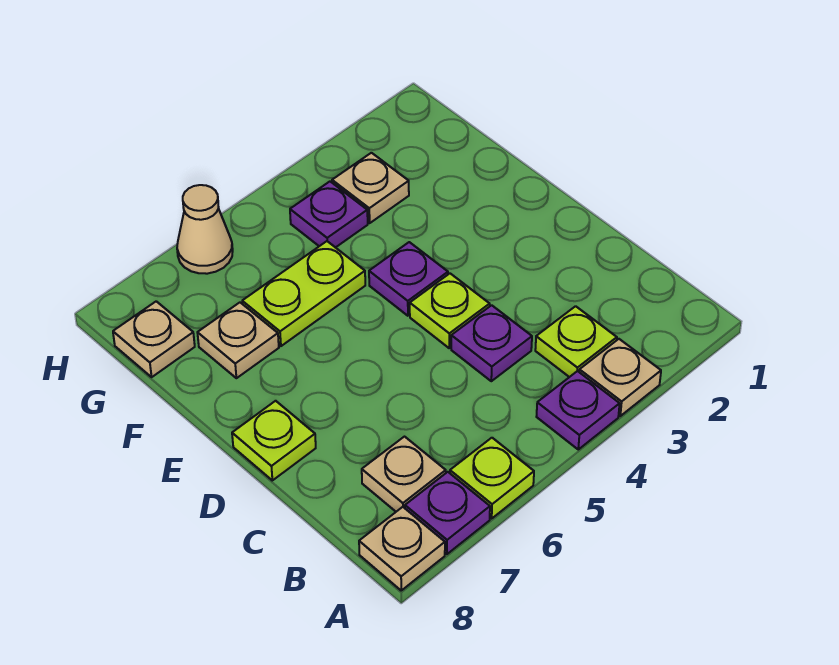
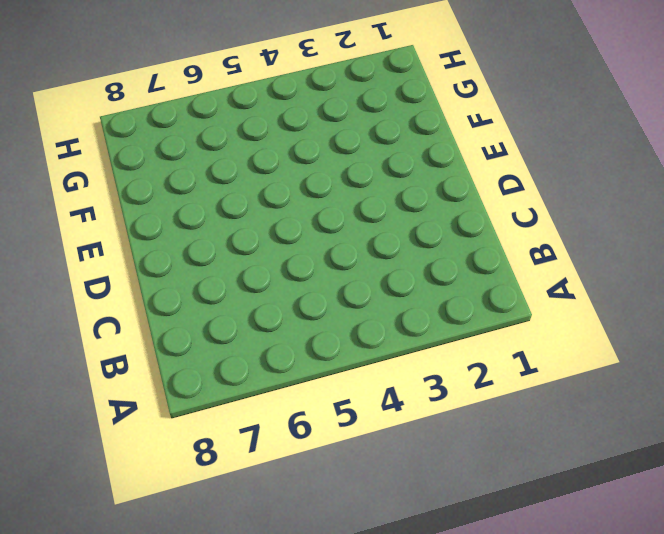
none -> tan 1x1 plate [579,339,661,416]
none -> purple 1x1 plate [536,371,620,449]
none -> lime 1x1 plate [450,438,534,518]

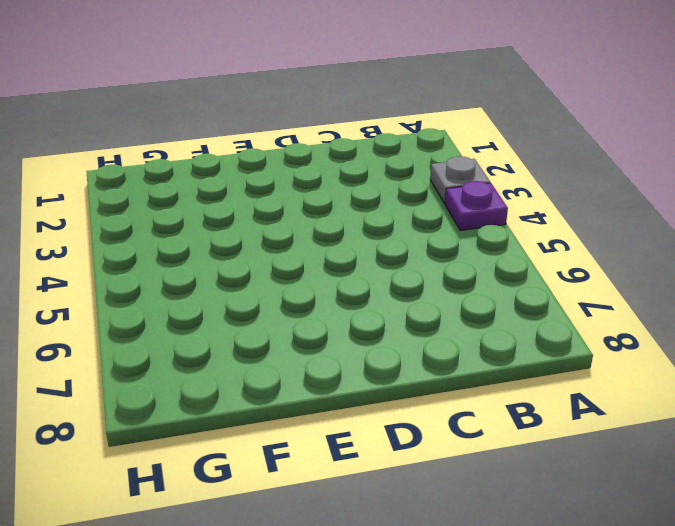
grey 1x1 plate [430,156,490,204] -> tan 1x1 plate [579,339,661,416]
none -> lime 1x1 plate [450,438,534,518]
none -> purple 1x1 plate [405,472,490,554]
none -> tan 1x1 plate [359,507,445,590]

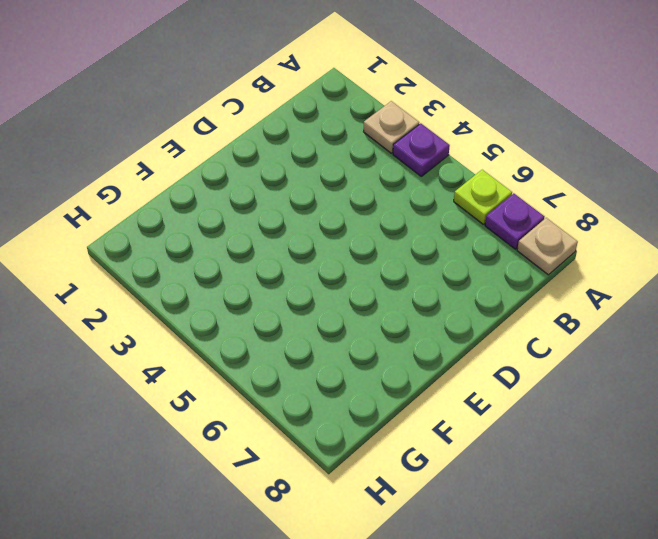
none -> lime 1x1 plate [535,306,617,377]
none -> tan 1x1 plate [362,437,446,512]
none -> purple 1x1 plate [451,305,532,381]

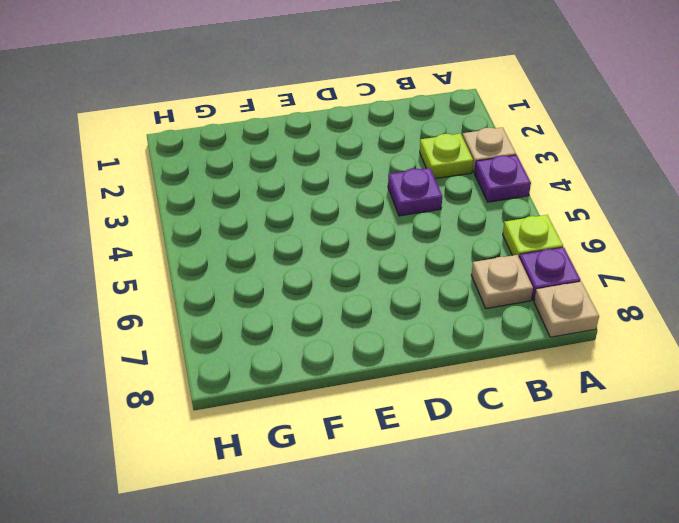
none -> lime 1x1 plate [410,274,490,348]
none -> lime 1x1 plate [232,401,316,480]
none -> purple 1x1 plate [369,242,448,316]

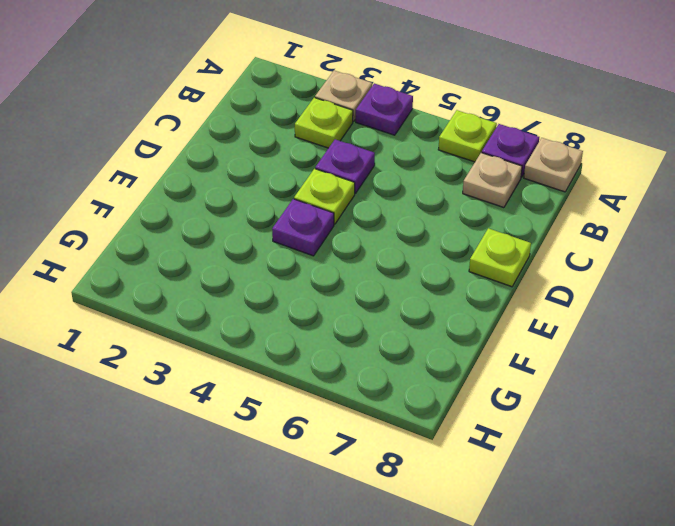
none -> lime 1x2 plate [242,241,365,346]
none -> tan 1x1 plate [197,303,279,378]
none -> tan 1x1 plate [332,153,409,223]

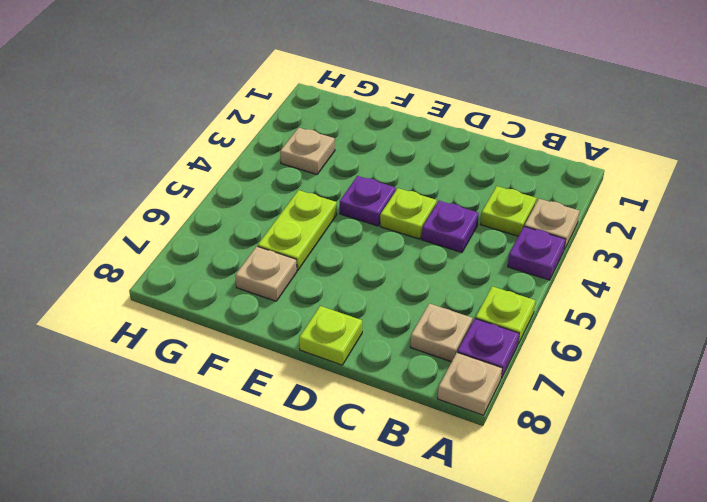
none -> purple 1x1 plate [290,182,368,248]
none -> tan 1x1 plate [113,301,195,377]
none -> tan 1x1 cone [177,185,233,274]

